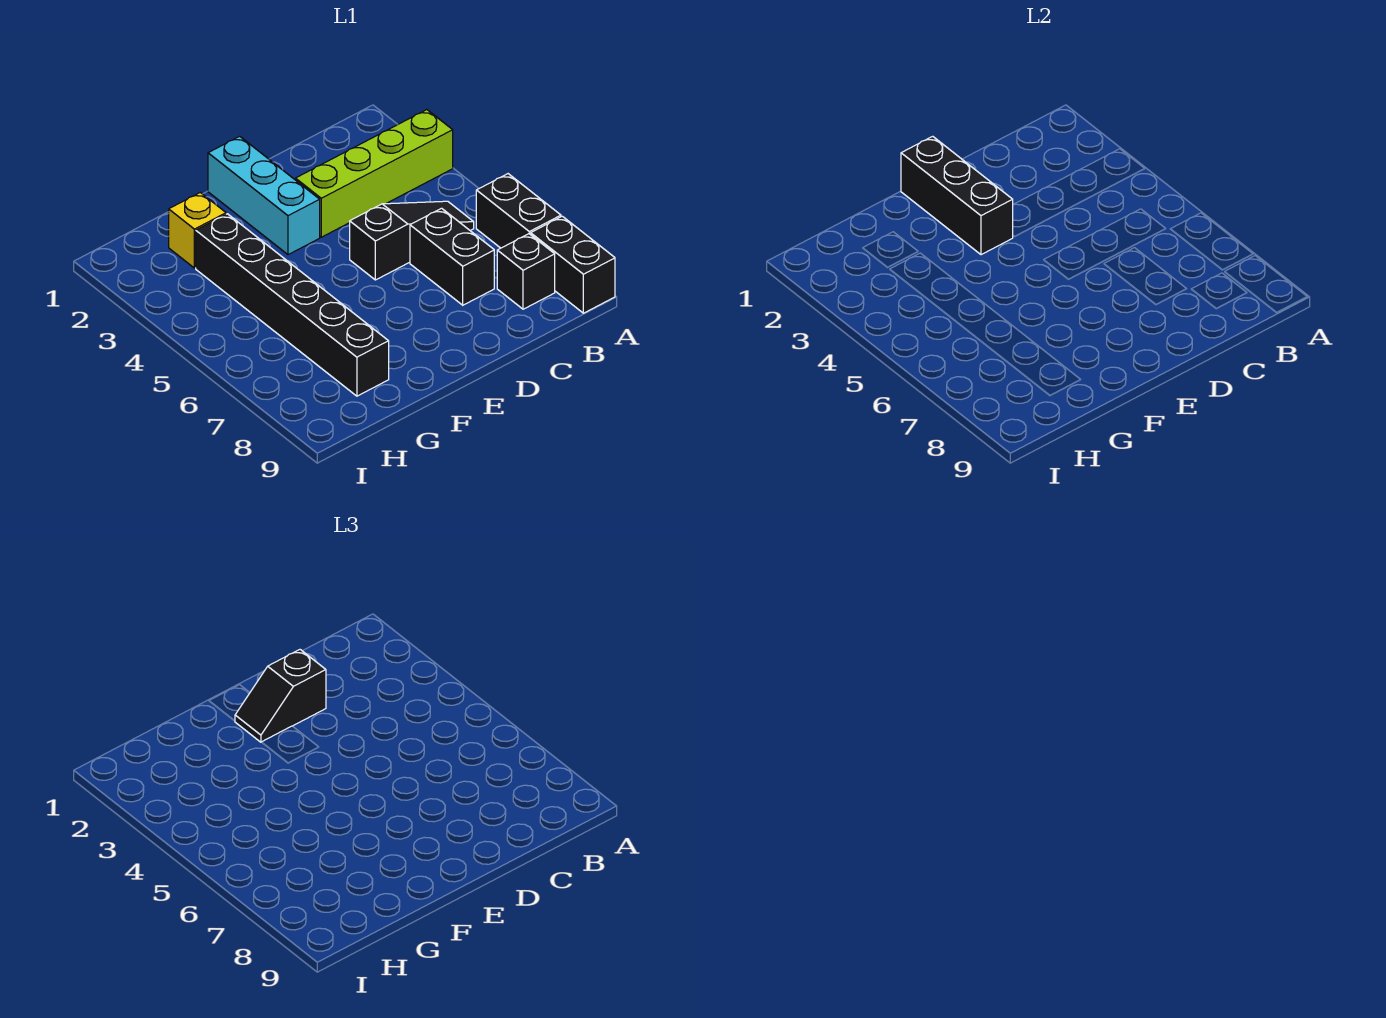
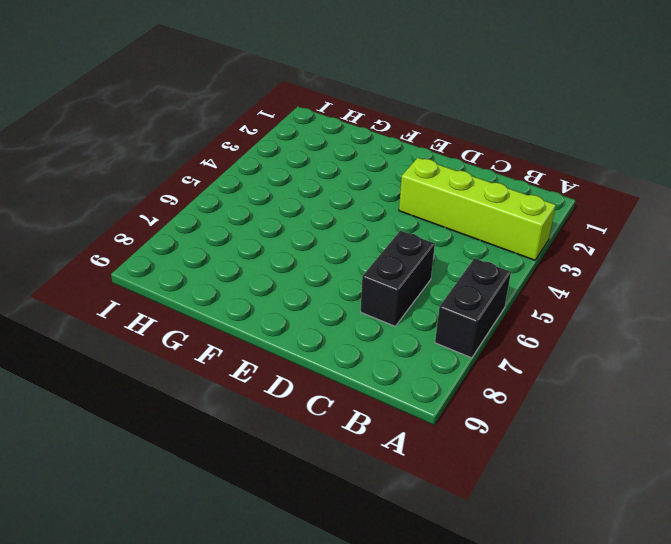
none -> black 1x2 brick [531,216,615,313]
none -> black 1x3 slope [350,201,474,280]

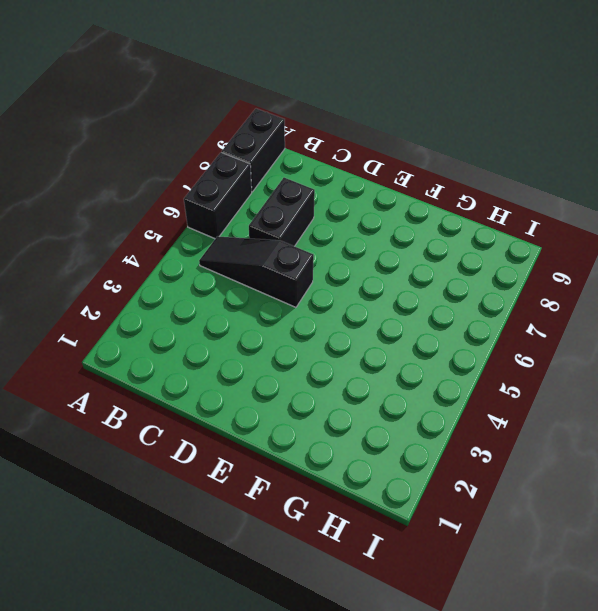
none -> lime 1x4 brick [295,110,453,237]
none -> black 1x1 brick [497,234,555,309]

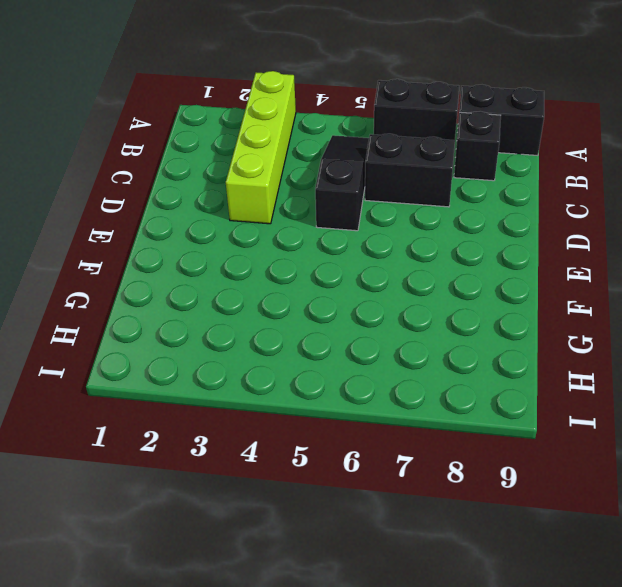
none -> cyan 1x3 brick [208,136,320,255]
none -> yellow 1x1 brick [169,193,226,268]

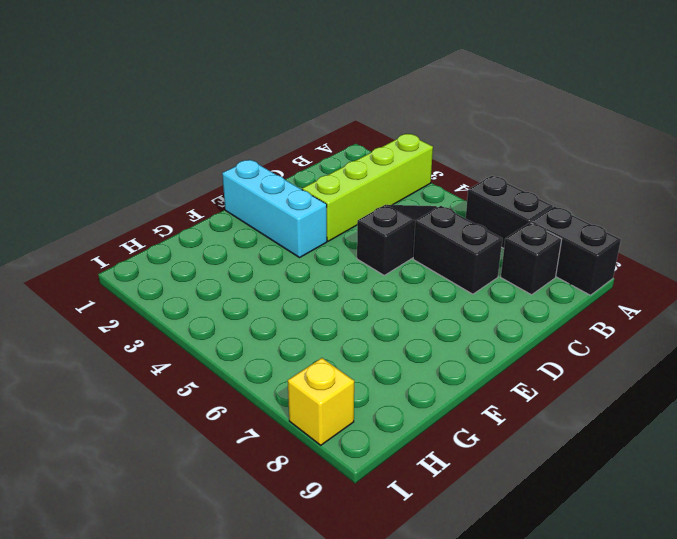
yellow 1x1 brick [288,358,354,445] -> yellow 1x1 brick moved to [169,193,226,268]
none -> black 1x6 brick [196,214,389,396]
none -> black 1x3 brick [901,136,1013,255]

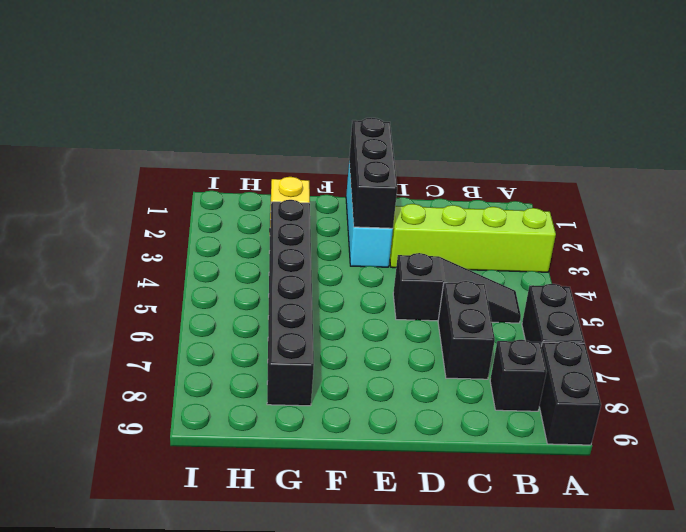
none -> black 1x2 slope [235,650,326,742]

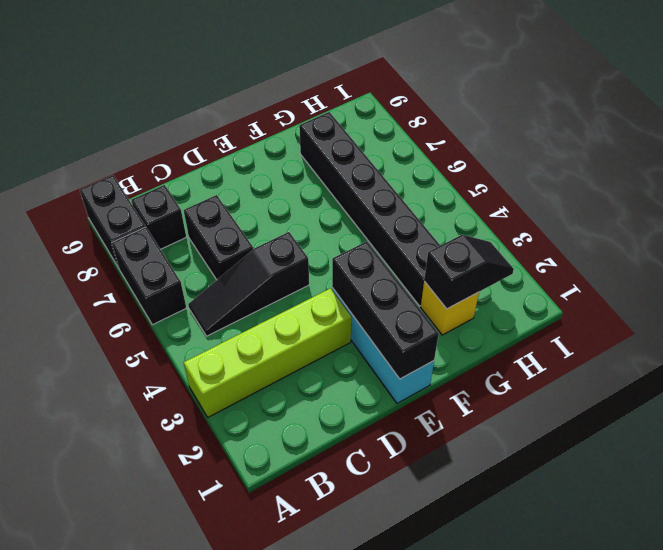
black 1x2 slope [424,235,514,309] -> black 1x2 slope moved to [235,650,326,742]

